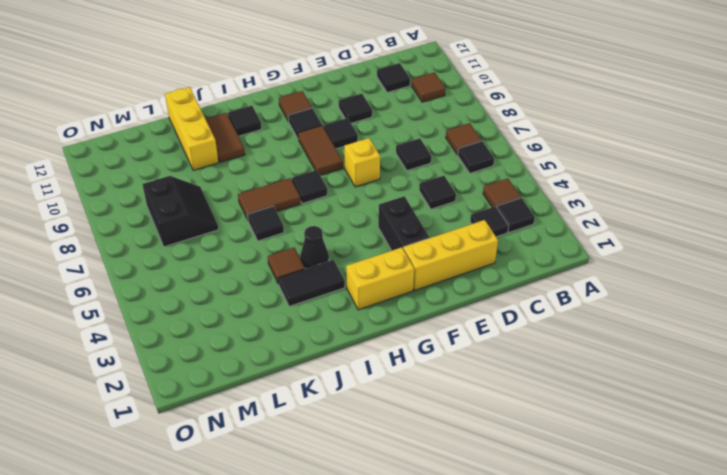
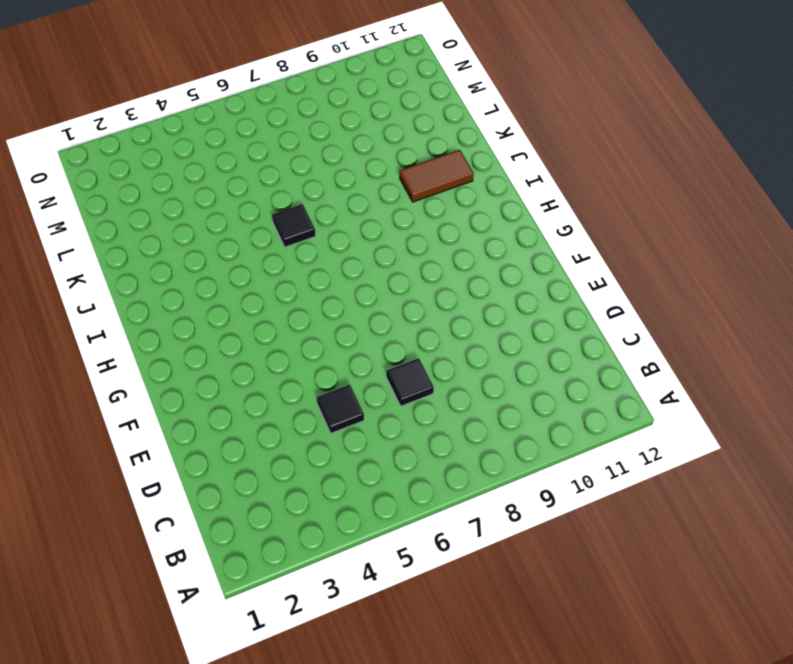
none -> black 1x1 tile [497,198,535,232]
none -> brown 1x1 tile [483,178,521,207]
none -> black 1x1 tile [458,141,494,173]

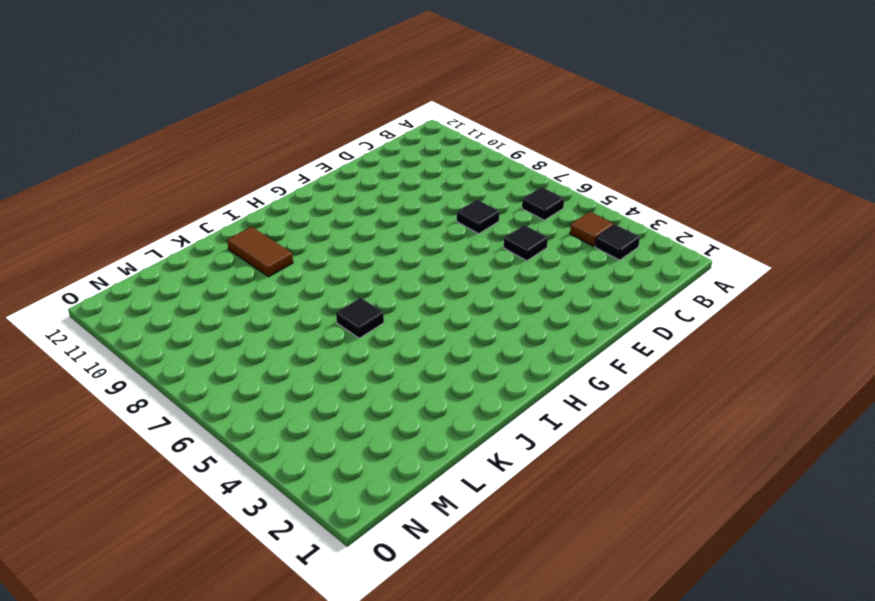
none -> brown 1x1 tile [446,123,482,155]
none -> brown 1x1 tile [412,72,445,102]
none -> black 1x1 tile [470,206,509,237]

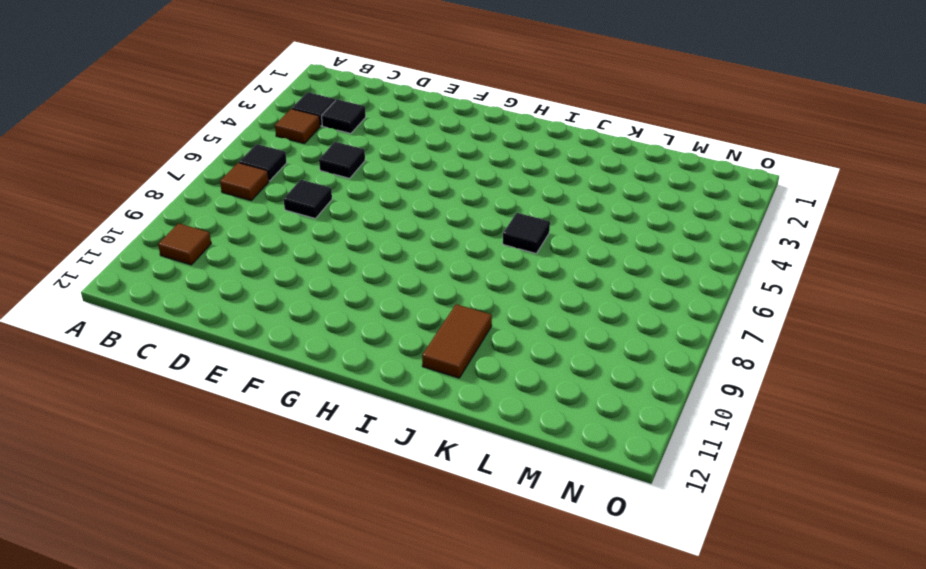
none -> black 1x1 tile [377,63,410,93]
none -> yellow 1x3 brick [403,220,498,290]
none -> black 1x1 tile [339,94,372,123]

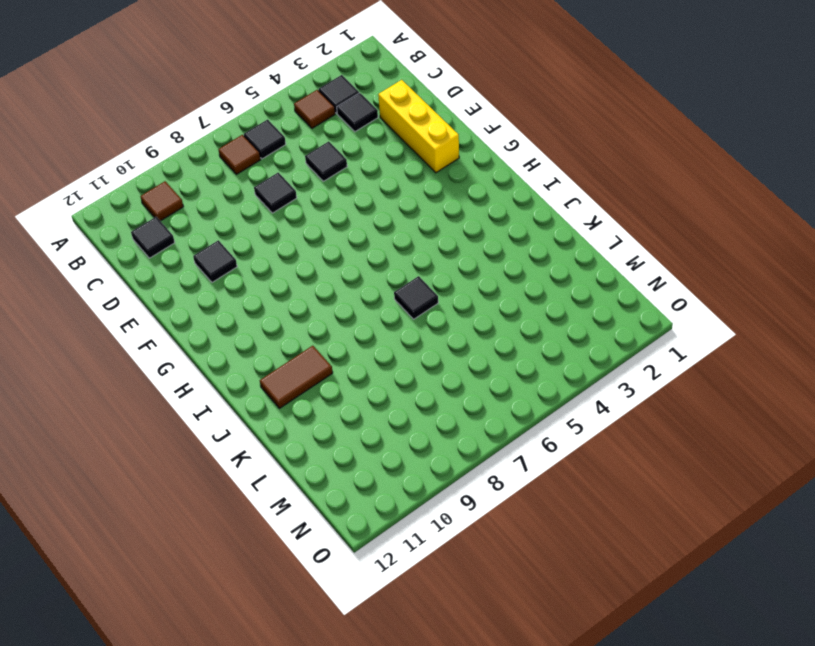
none -> black 1x2 brick [378,196,429,251]
none -> yellow 1x1 brick [344,138,380,187]
none -> black 1x1 tile [324,118,358,149]

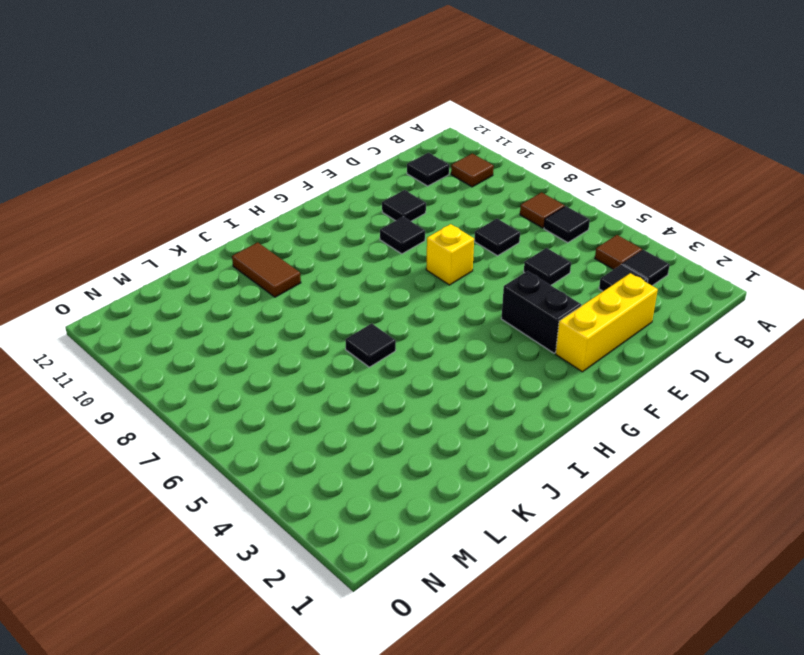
none -> yellow 1x2 brick [346,247,414,310]
none -> brown 1x2 tile [298,126,343,175]
none -> black 1x1 tile [288,108,322,138]

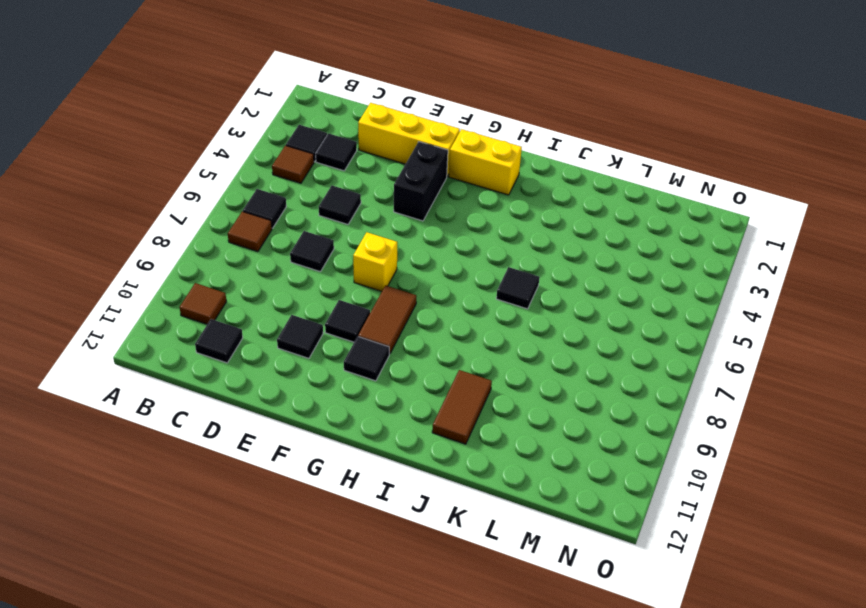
none -> brown 1x1 tile [279,91,312,121]
none -> black 1x1 tile [292,170,327,204]
none -> black 1x2 tile [278,260,345,306]

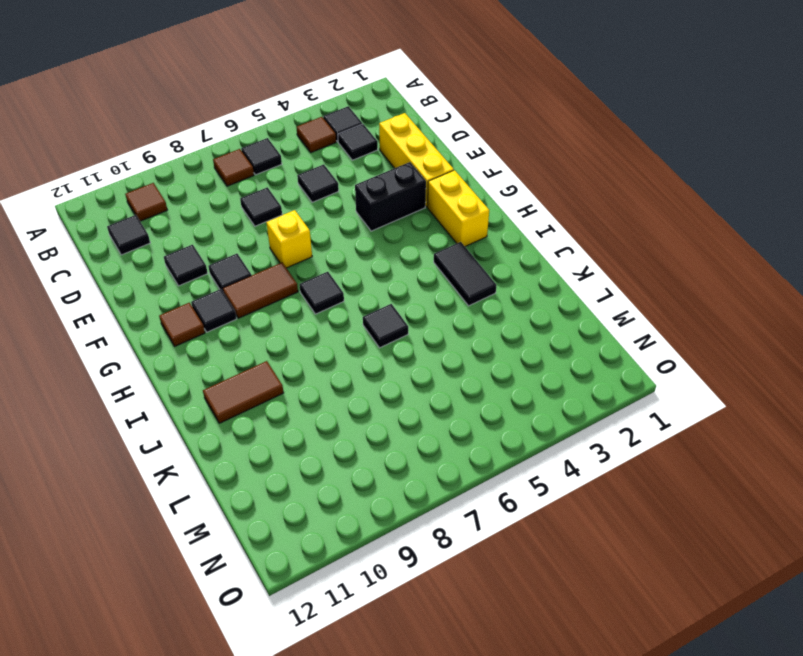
none -> black 1x1 cone [300,226,329,269]
none -> brown 1x2 tile [238,178,301,220]
none -> black 1x1 tile [228,106,262,136]

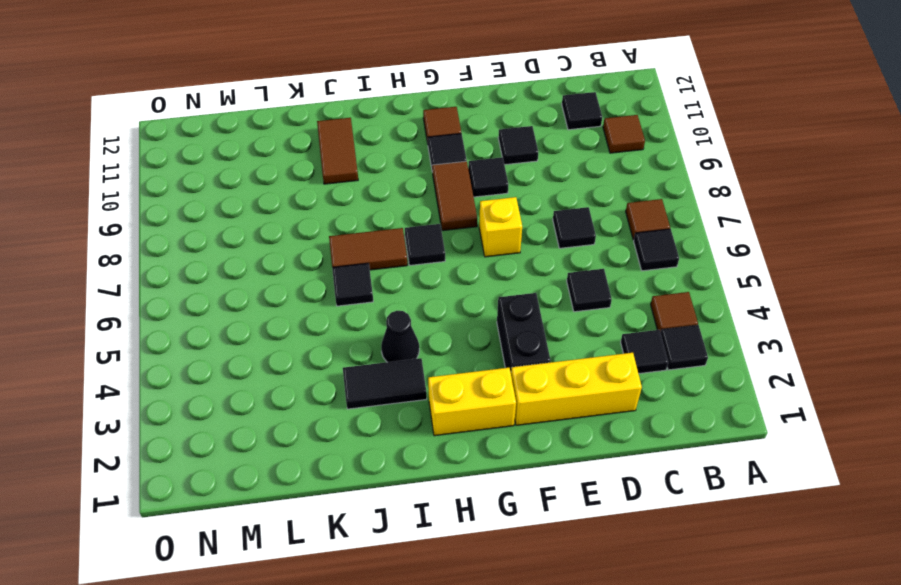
none -> black 1x1 tile [228,106,262,136]
none -> brown 1x1 tile [268,248,305,284]
none -> yellow 1x3 brick [165,87,219,170]

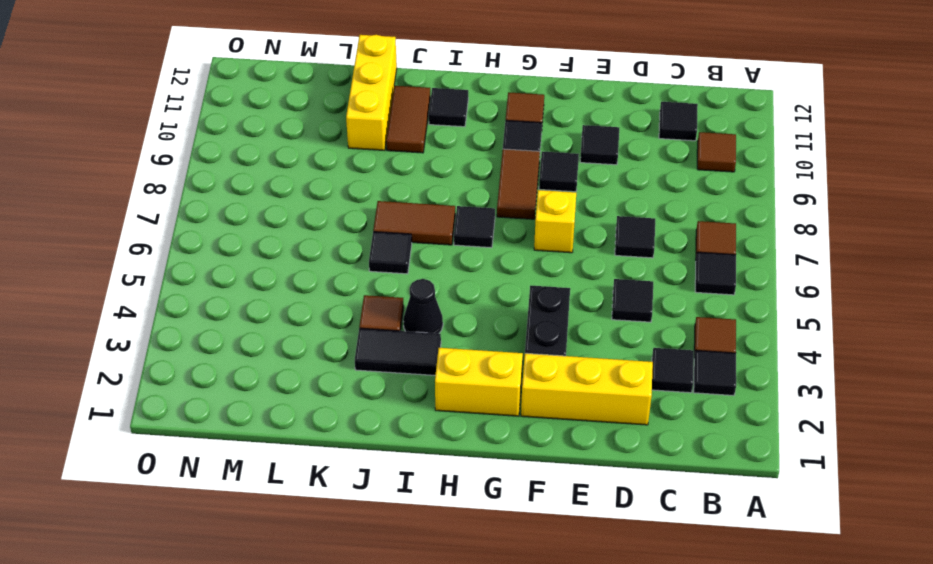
none -> black 2x2 slope [142,176,219,247]

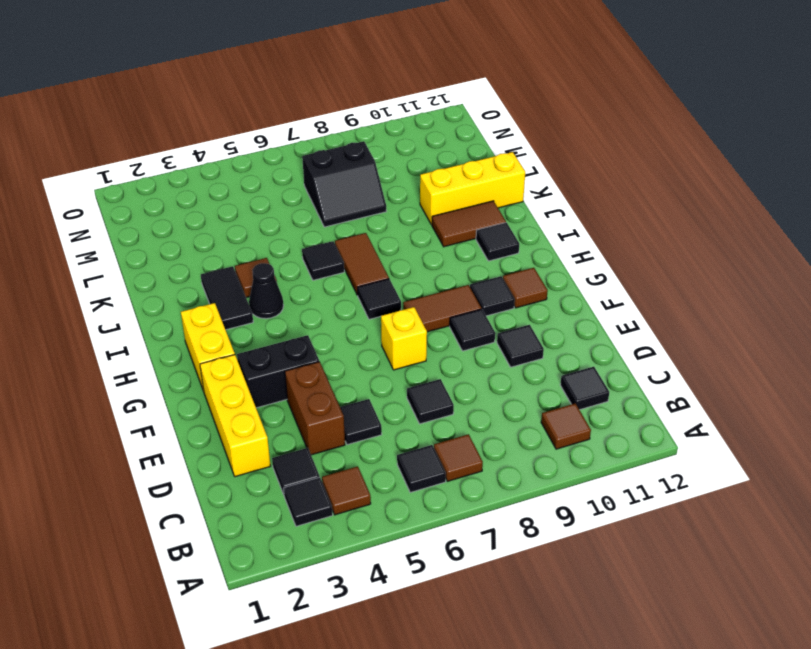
brown 1x2 brick [285,362,345,455] -> none

